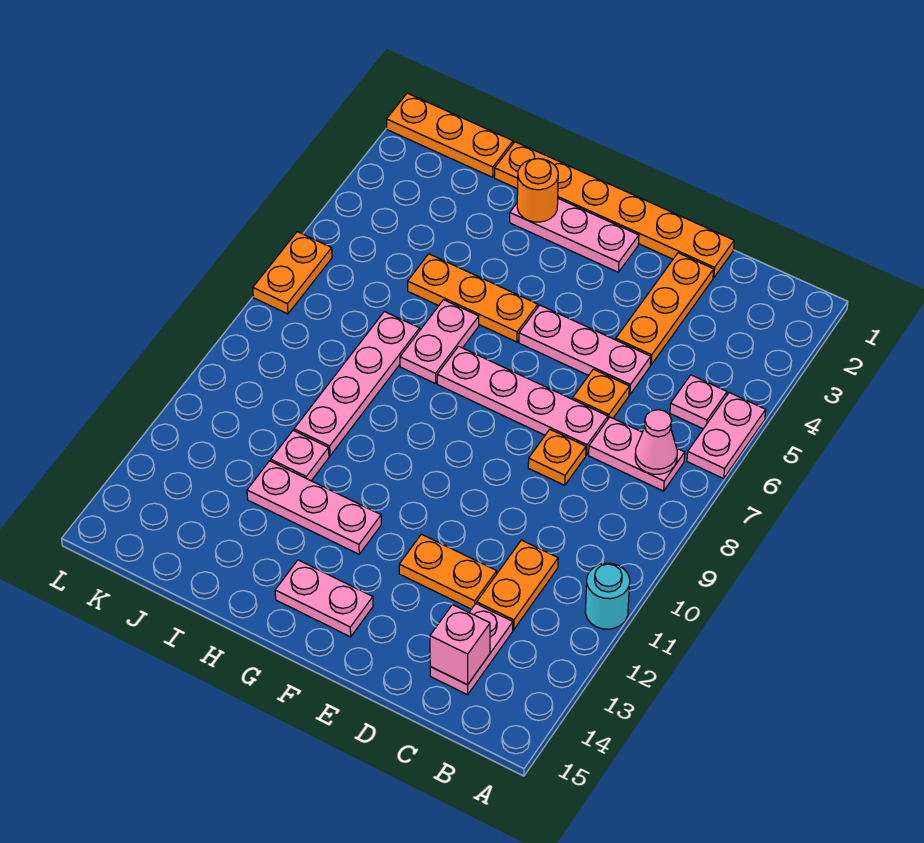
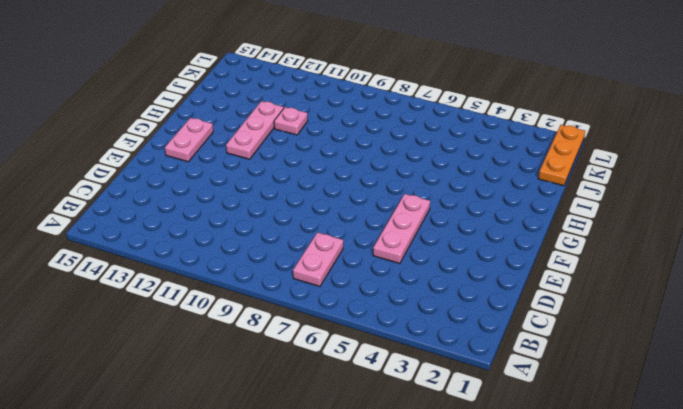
none -> pink 1x2 plate [687,393,766,479]
none -> cyan 1x1 round brick [585,563,630,629]
none -> pink 1x1 plate [670,375,727,429]

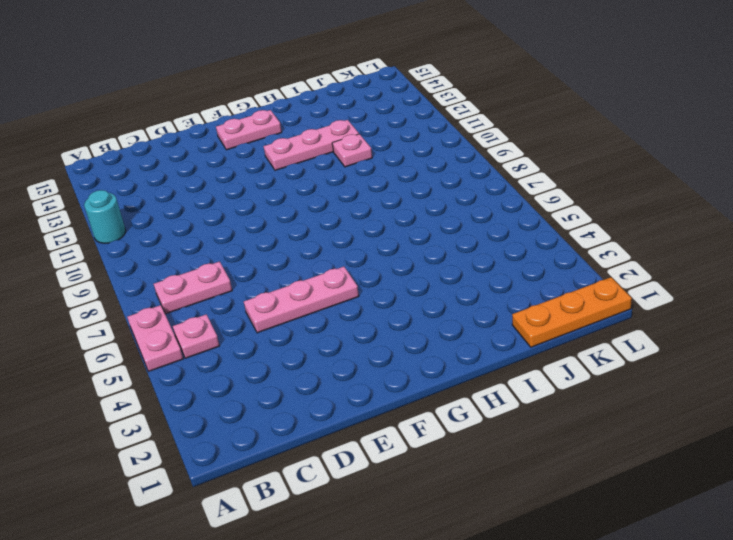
none -> orange 1x2 plate [477,540,558,630]
none -> pink 1x2 plate [430,604,513,695]
none -> orange 1x6 plate [495,142,734,278]

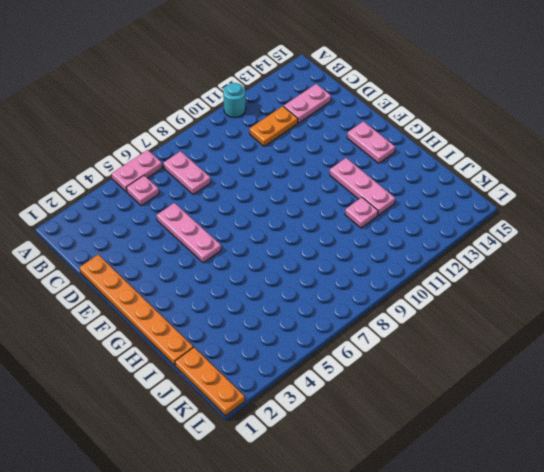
none -> orange 1x3 plate [616,253,714,365]
none -> orange 1x1 plate [573,369,629,419]
none -> pink 1x4 plate [437,346,608,455]

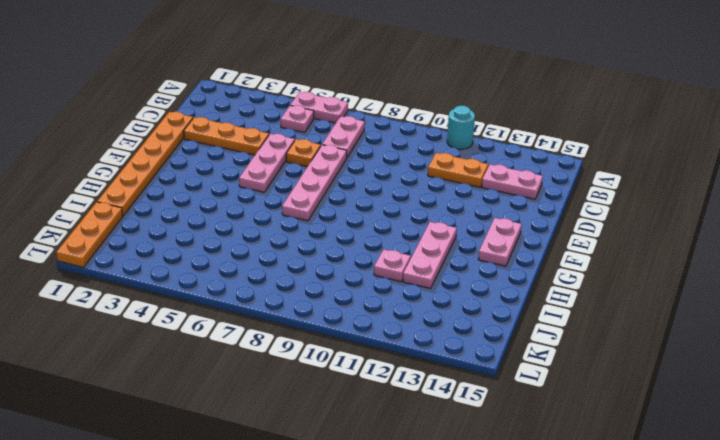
none -> orange 1x1 plate [528,430,586,485]
none -> orange 1x2 plate [399,534,497,609]
none -> pink 1x3 plate [510,199,639,272]

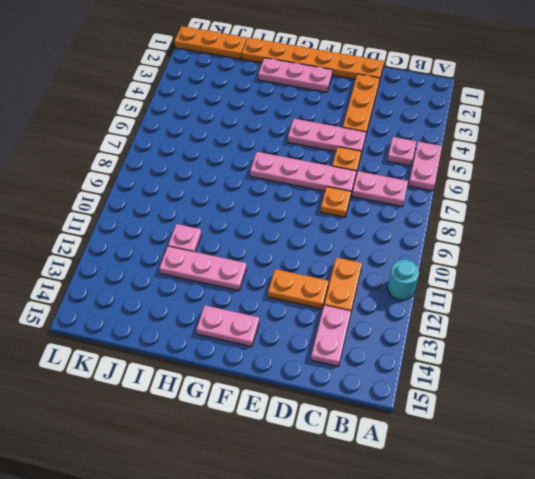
none -> orange 1x3 plate [408,254,538,342]
none -> pink 1x2 plate [400,300,479,384]
none -> pink 1x4 plate [294,312,420,456]

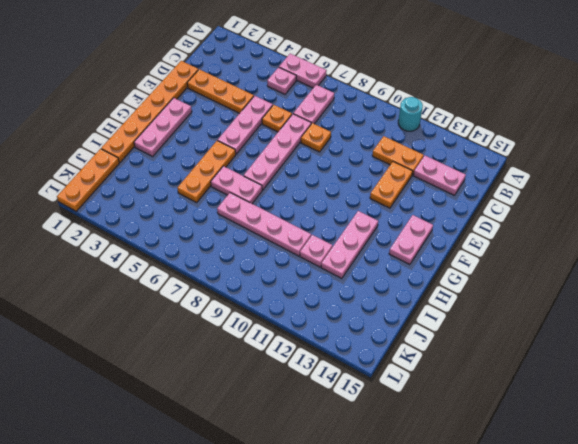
none -> orange 1x2 plate [253,232,332,314]
none -> pink 1x1 cone [635,410,677,474]
none -> pink 1x1 brick [430,605,490,685]

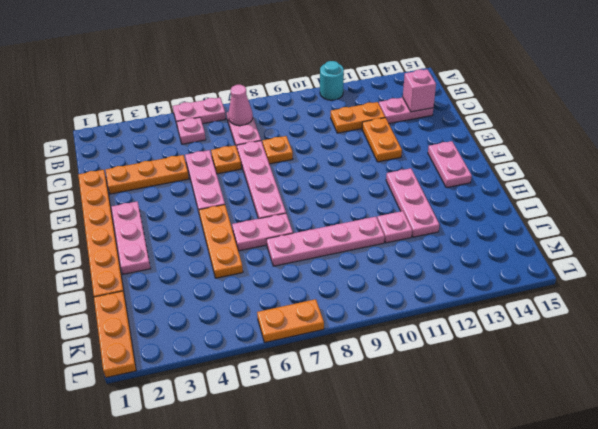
none -> orange 1x1 round brick [517,159,558,222]

